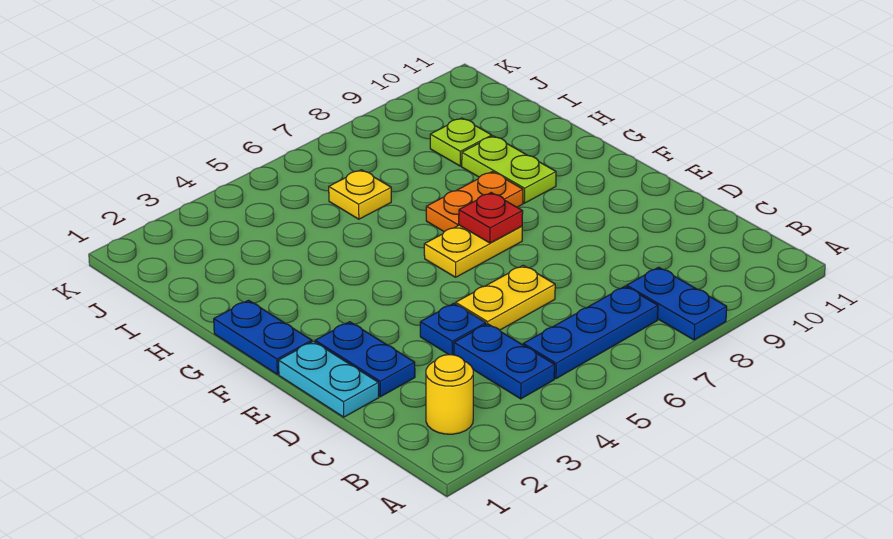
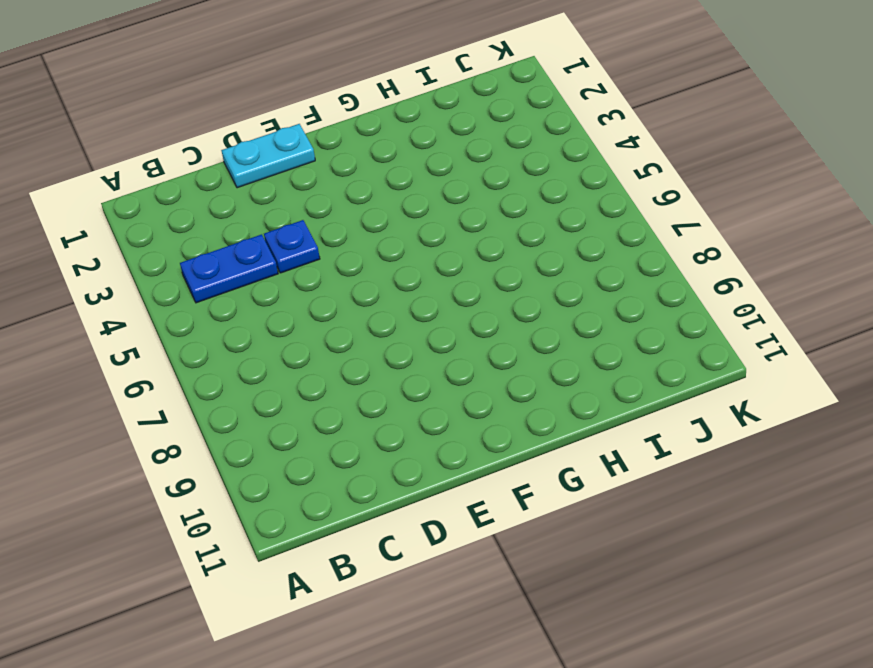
none -> blue 1x2 plate [627,267,727,340]
none -> yellow 1x1 round brick [426,355,473,434]
none -> blue 1x3 plate [523,286,658,379]

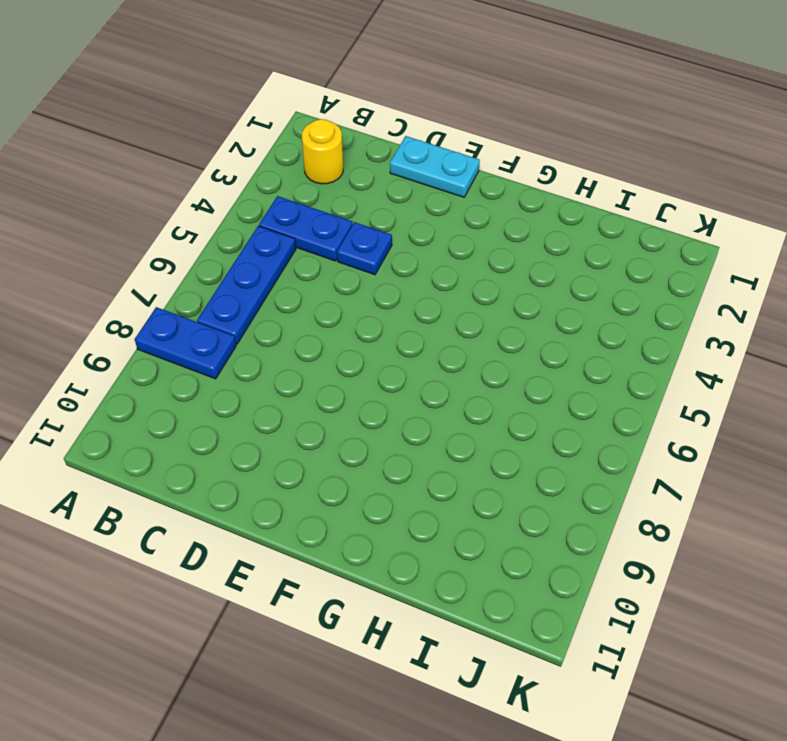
none -> blue 1x2 plate [315,322,415,397]
none -> yellow 1x2 plate [456,265,555,330]
none -> blue 1x2 plate [214,300,312,374]

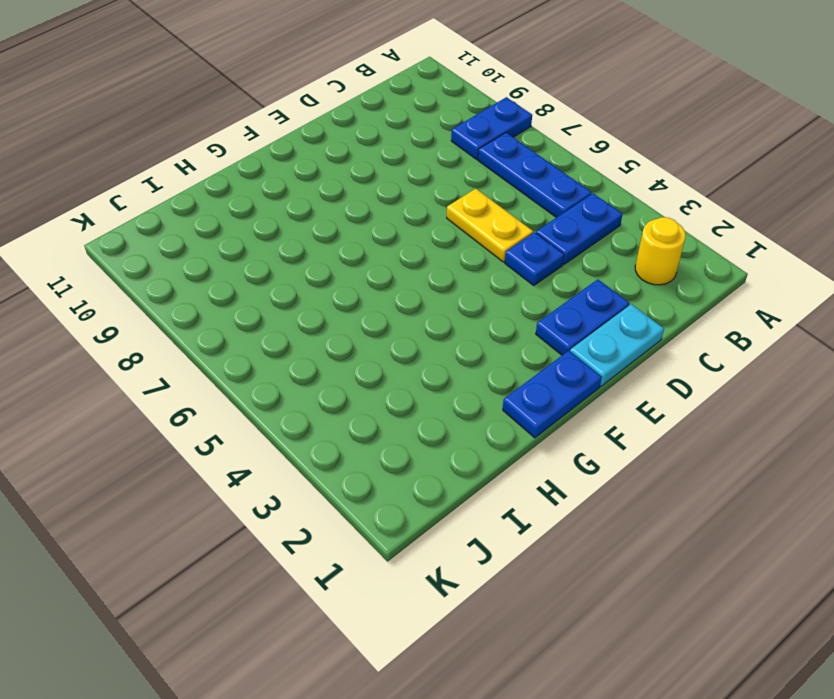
none -> yellow 1x2 plate [424,225,522,277]
none -> orange 1x2 plate [426,172,523,232]
none -> lime 1x2 plate [462,136,556,203]

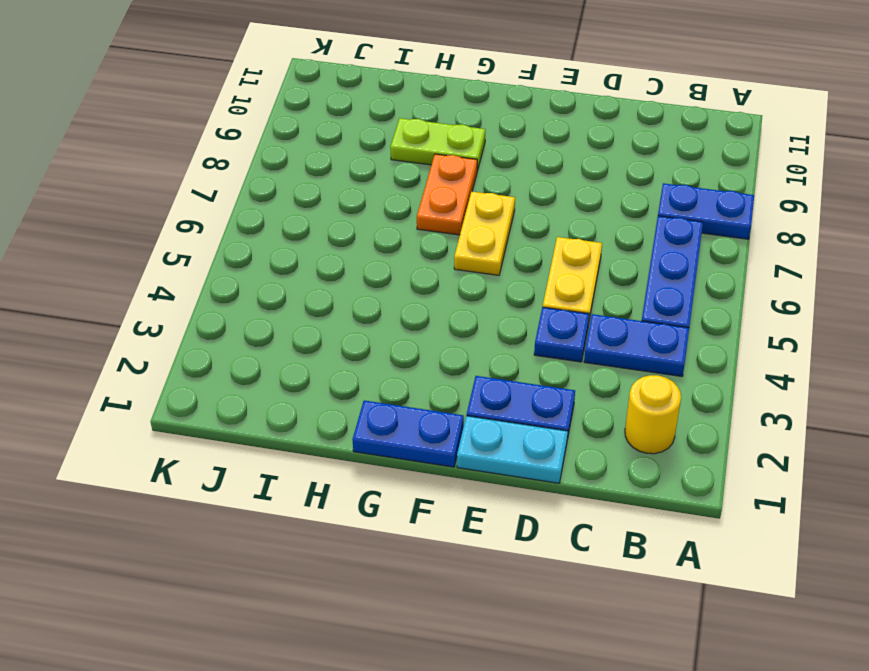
none -> yellow 1x1 plate [329,170,391,219]
none -> lime 1x1 plate [430,118,492,166]
none -> red 1x1 plate [459,193,523,243]

